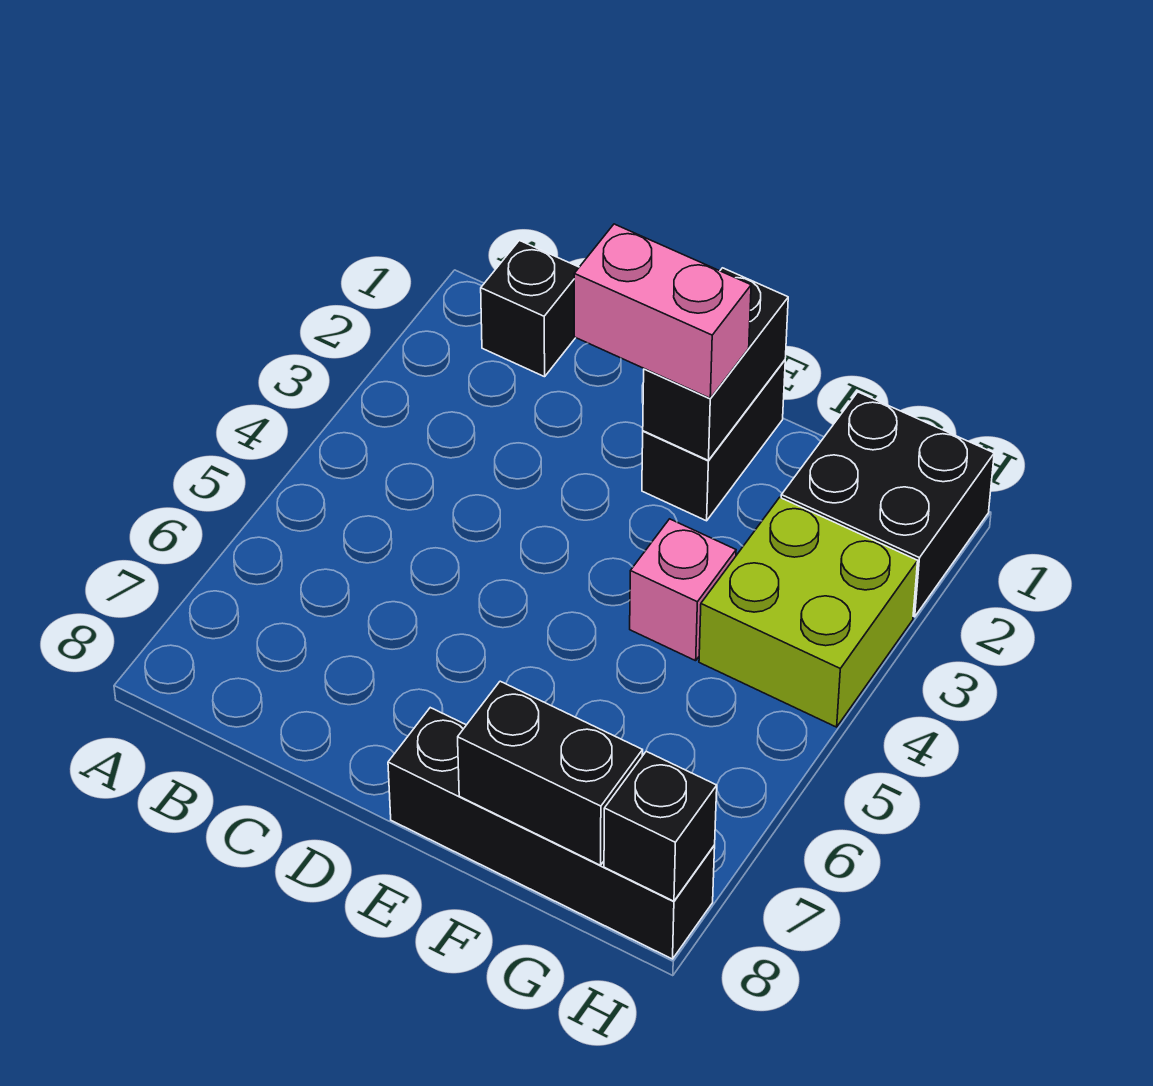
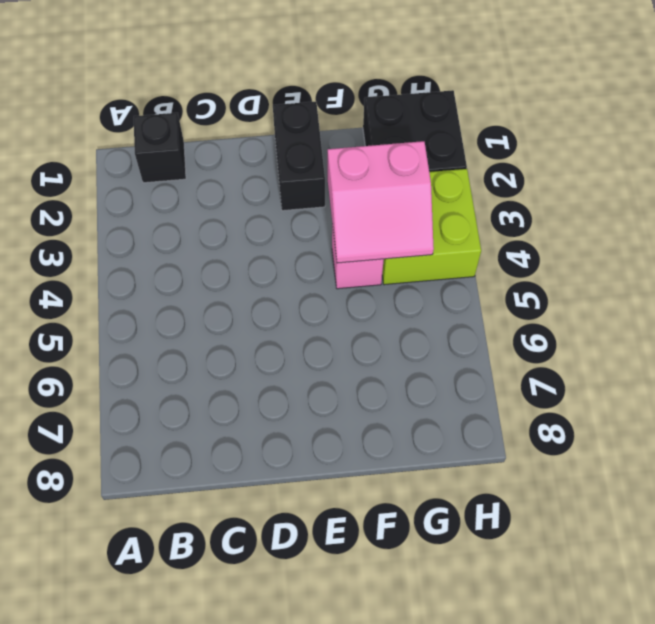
pink 2x2 slope [328,141,434,263] -> none
none -> black 1x4 brick [388,708,715,959]
none -> black 1x2 brick [643,268,788,461]

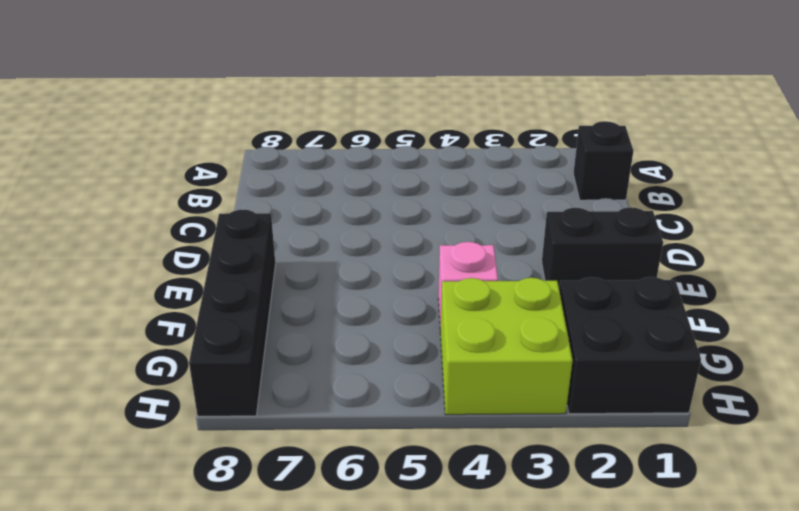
none -> black 1x2 brick [643,268,788,461]
none -> black 1x2 brick [458,681,643,865]

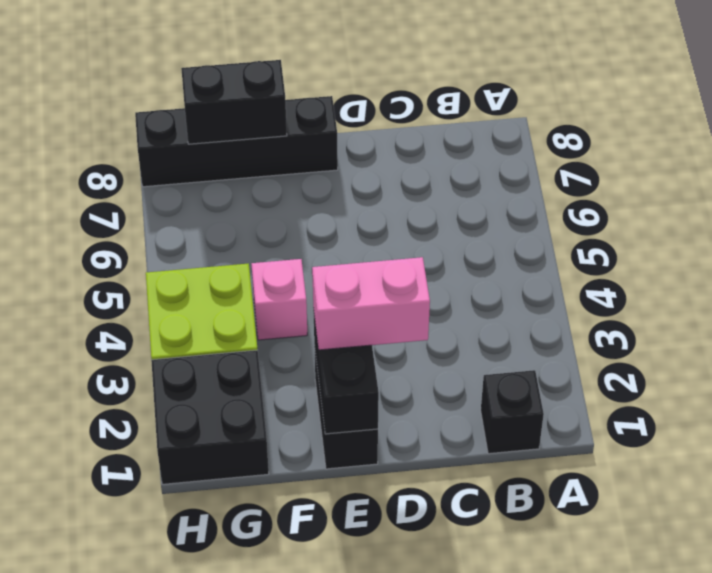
none -> black 1x1 brick [604,751,717,901]

